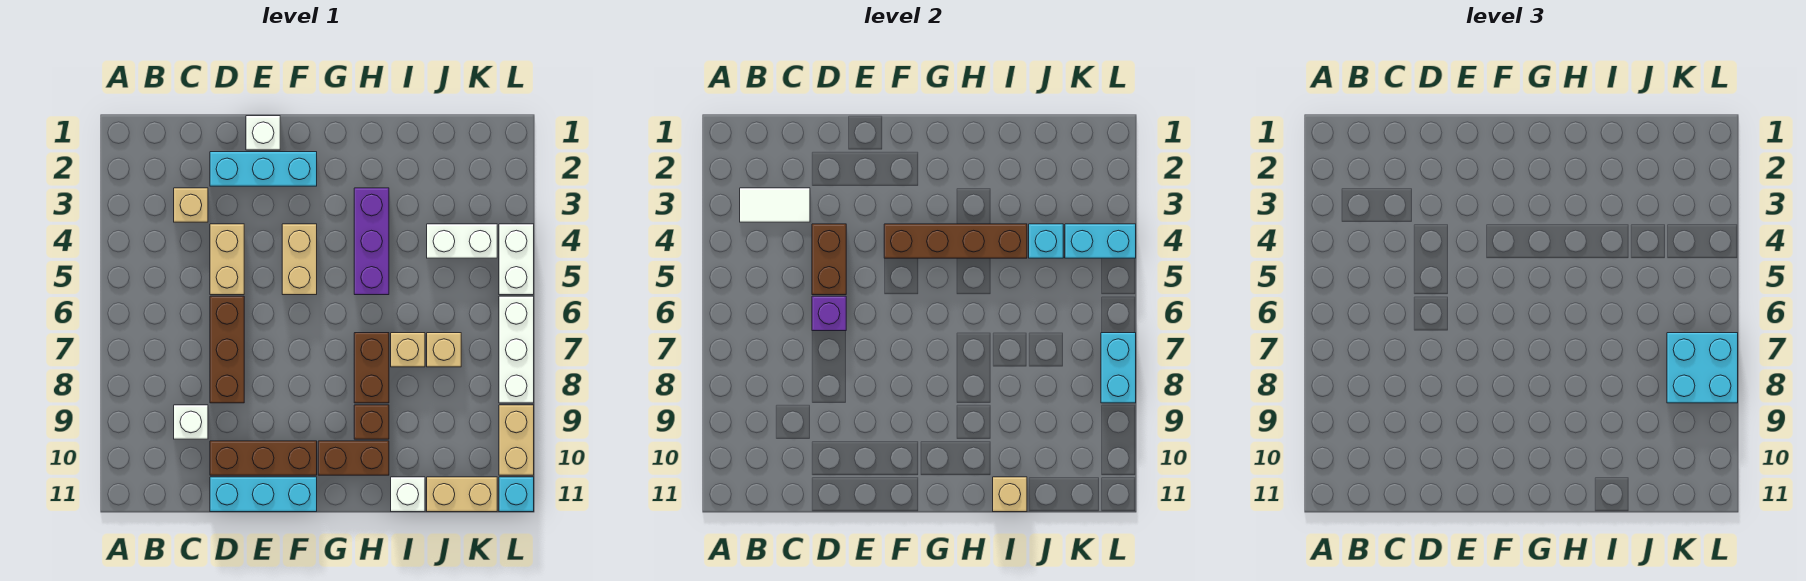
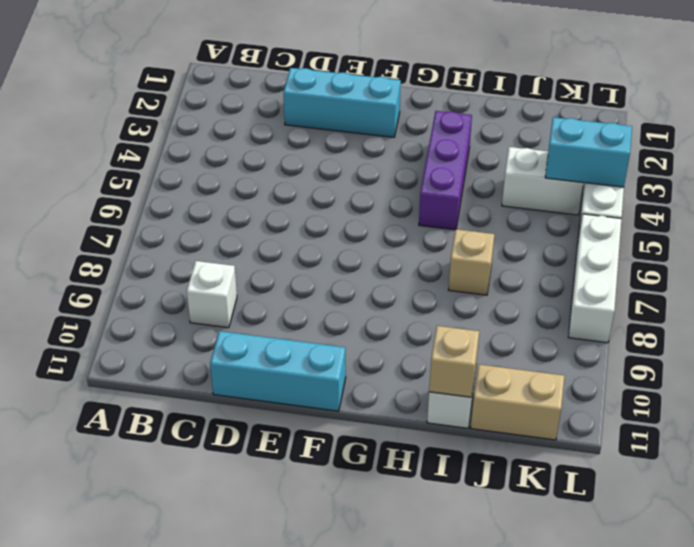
none -> tan 1x1 brick [174,188,208,222]
none -> tan 1x2 brick [210,224,244,295]
none -> brown 1x3 brick [210,296,244,403]
none -> brown 1x3 brick [210,441,317,475]

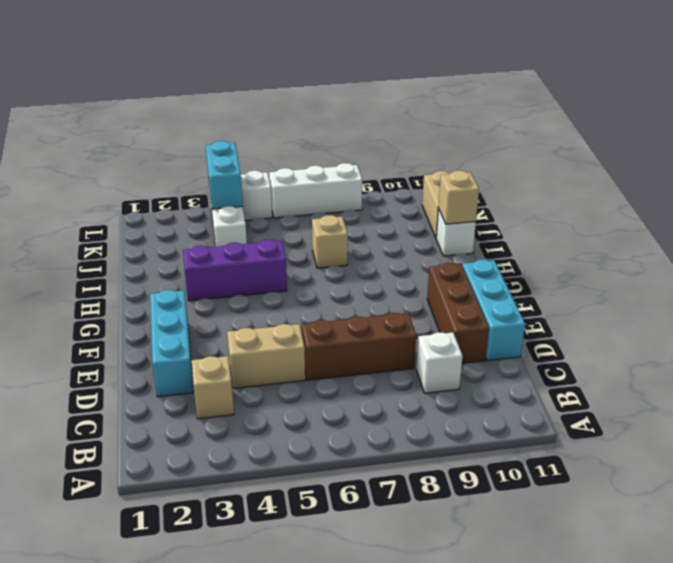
none -> white 1x1 brick [246,116,280,150]
none -> tan 1x2 brick [282,224,317,295]
none -> brown 1x2 brick [318,441,389,475]
none -> brown 1x2 brick [354,333,389,403]

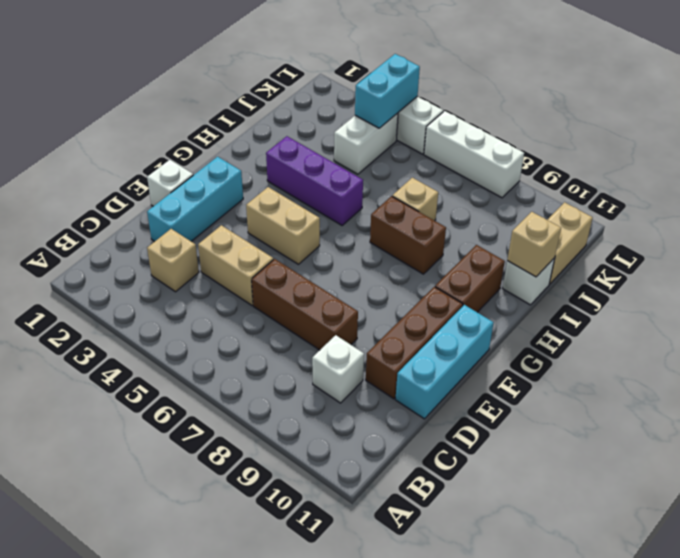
none -> brown 1x1 brick [354,405,389,439]
none -> tan 1x1 brick [427,333,461,367]
none -> tan 1x2 brick [499,405,534,475]
none -> cyan 1x1 brick [499,477,534,512]

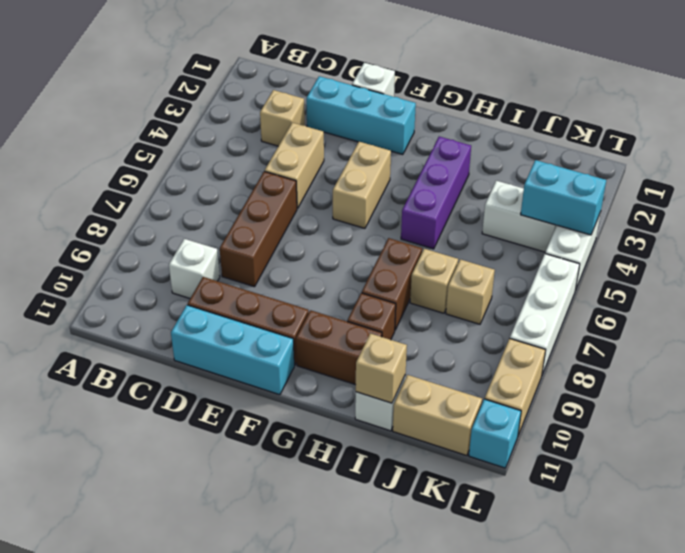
none -> white 1x2 tile [740,188,810,222]
none -> brown 1x2 brick [812,224,846,295]
none -> purple 1x1 brick [812,296,846,331]
none -> brown 1x4 brick [884,224,1027,258]

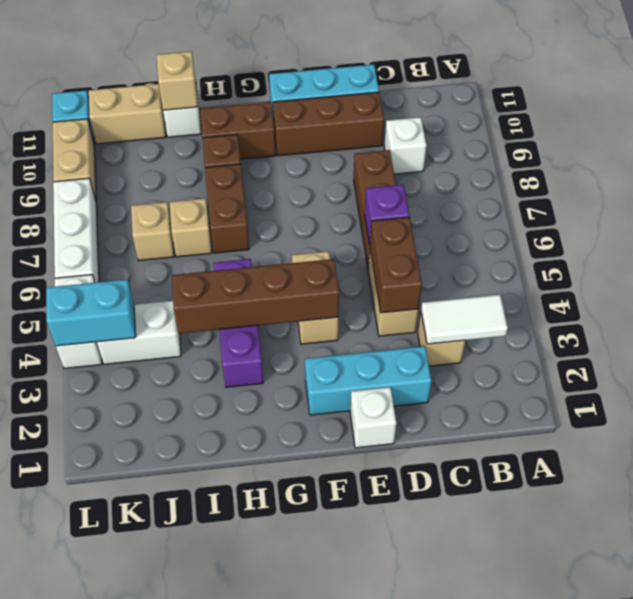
none -> cyan 1x1 brick [1029,224,1063,258]
none -> cyan 1x2 brick [1101,333,1136,403]
none -> cyan 2x2 brick [1667,333,1738,403]

